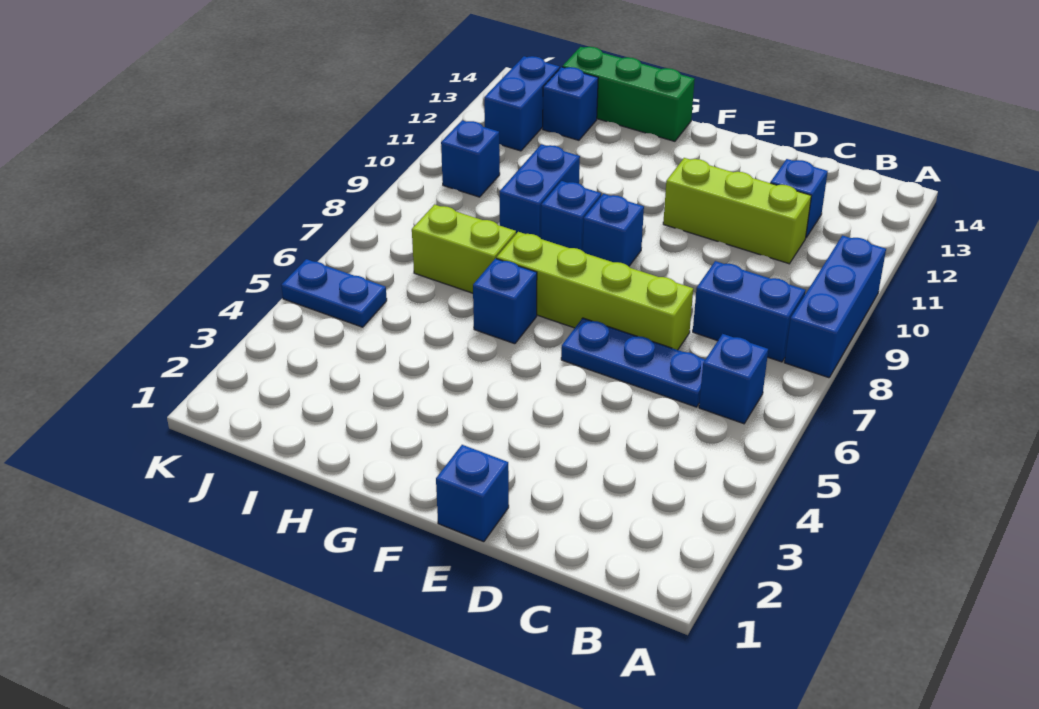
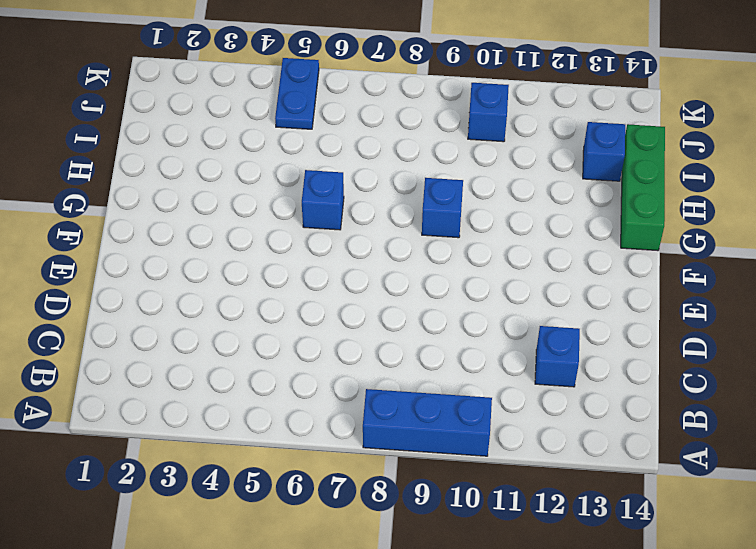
none -> blue 1x1 brick [699,334,768,424]
none -> blue 1x2 brick [693,261,805,362]
none -> blue 1x3 plate [561,318,705,407]

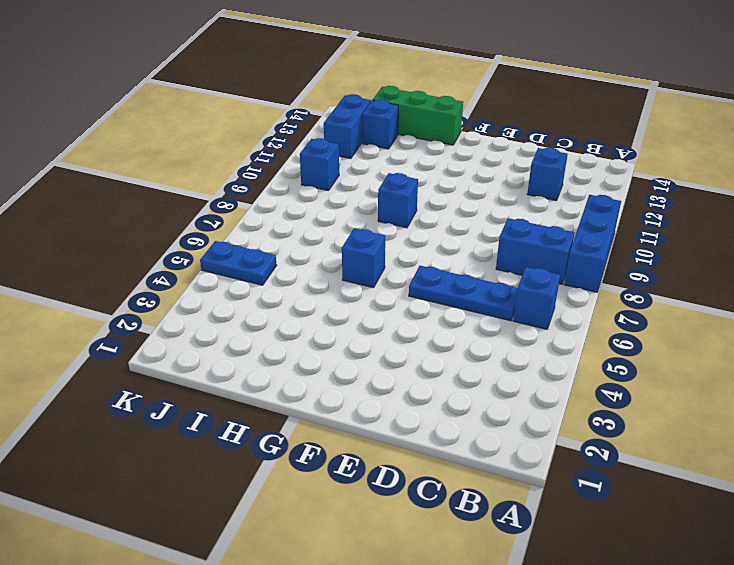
none -> lime 1x3 brick [663,158,811,264]
none -> lime 1x4 brick [496,232,693,350]
none -> blue 1x1 brick [436,445,509,542]

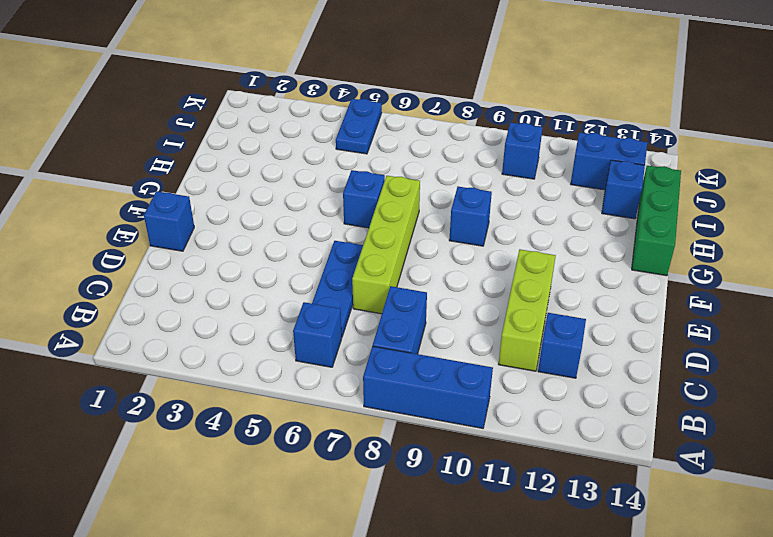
none -> blue 1x1 brick [583,194,644,266]
none -> lime 1x2 brick [412,205,516,293]
none -> blue 1x2 brick [499,144,580,238]

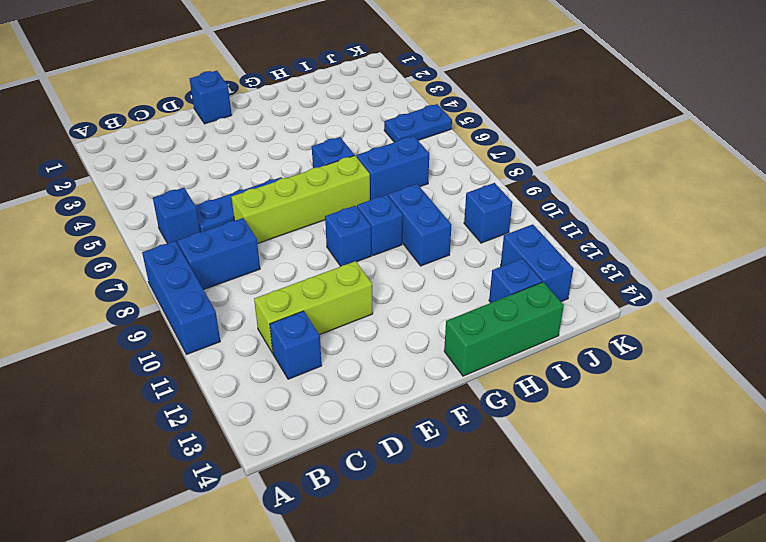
blue 1x2 brick [356,136,429,200] -> lime 1x2 brick [412,205,516,293]

